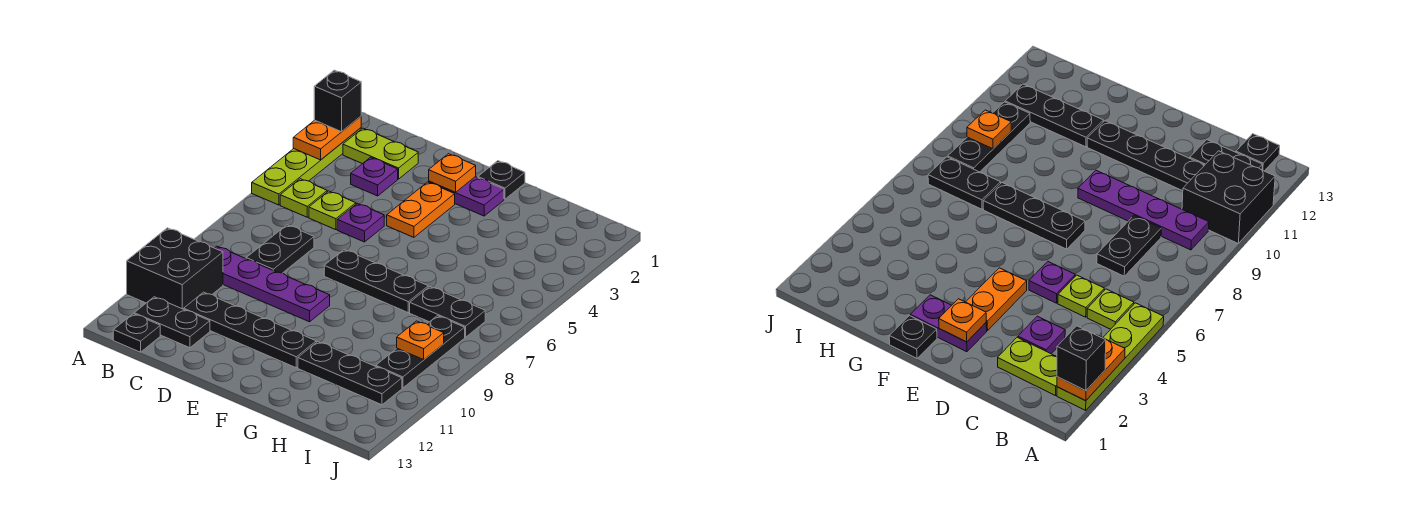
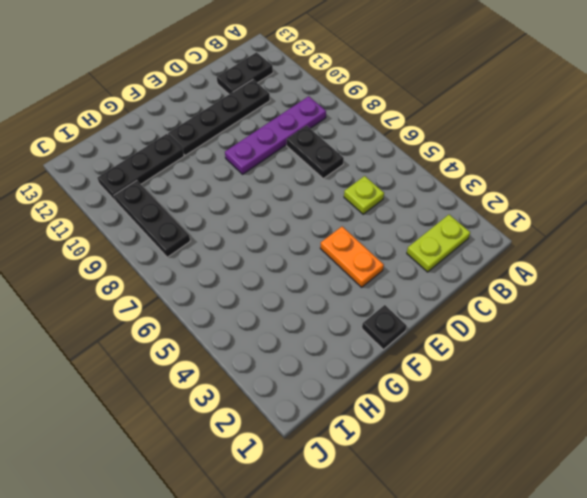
none -> lime 1x4 plate [252,128,361,205]
none -> black 2x2 brick [127,228,223,309]
none -> lime 1x1 plate [280,179,327,217]

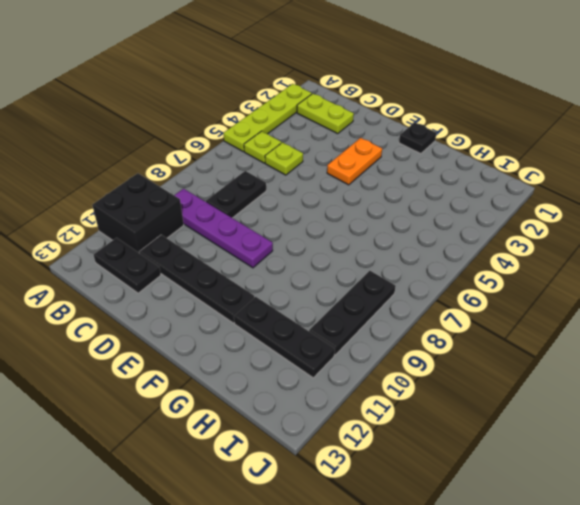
none -> black 1x1 plate [113,314,160,352]
none -> purple 1x1 plate [351,157,398,196]
none -> purple 1x1 plate [337,203,384,242]

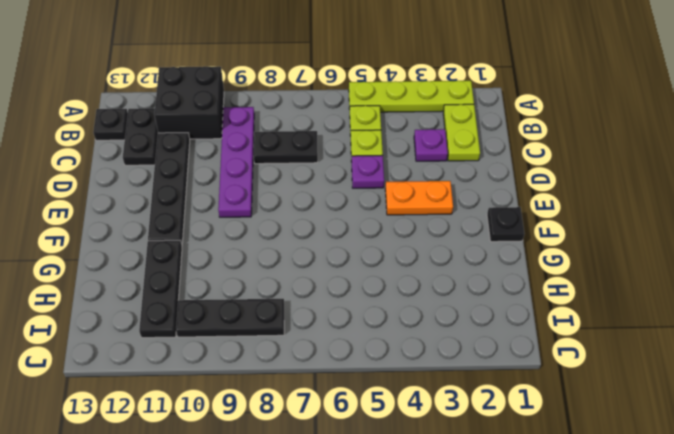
none -> purple 1x2 plate [429,177,504,216]
none -> black 1x3 plate [324,250,428,313]
none -> black 1x2 plate [410,287,485,337]

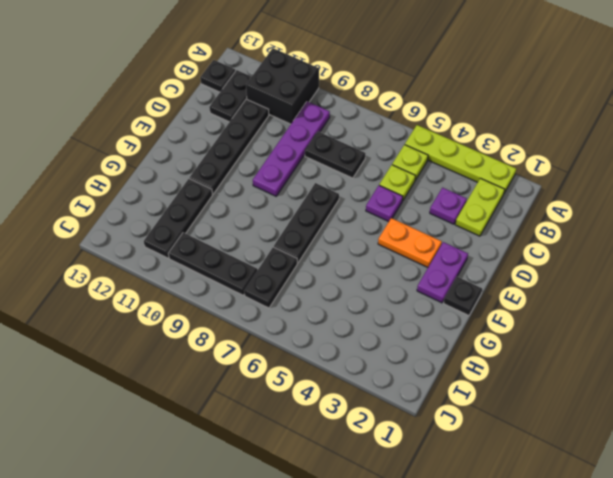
none -> orange 1x2 plate [293,117,361,160]
none -> orange 1x1 plate [429,154,476,192]
none -> orange 1x1 plate [397,321,444,360]

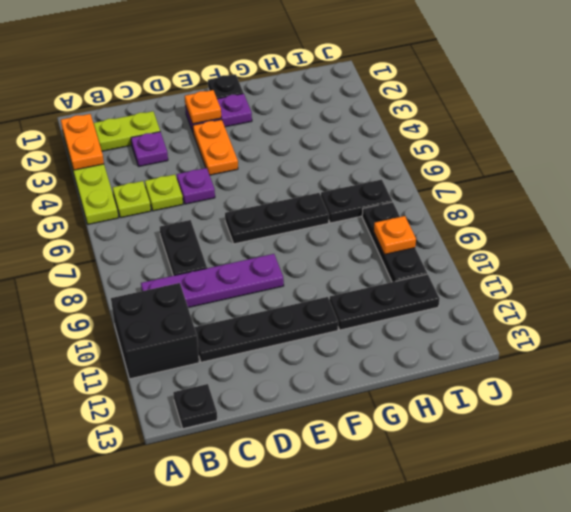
none -> black 1x2 plate [134,297,210,348]
none -> black 1x1 brick [314,70,361,132]

